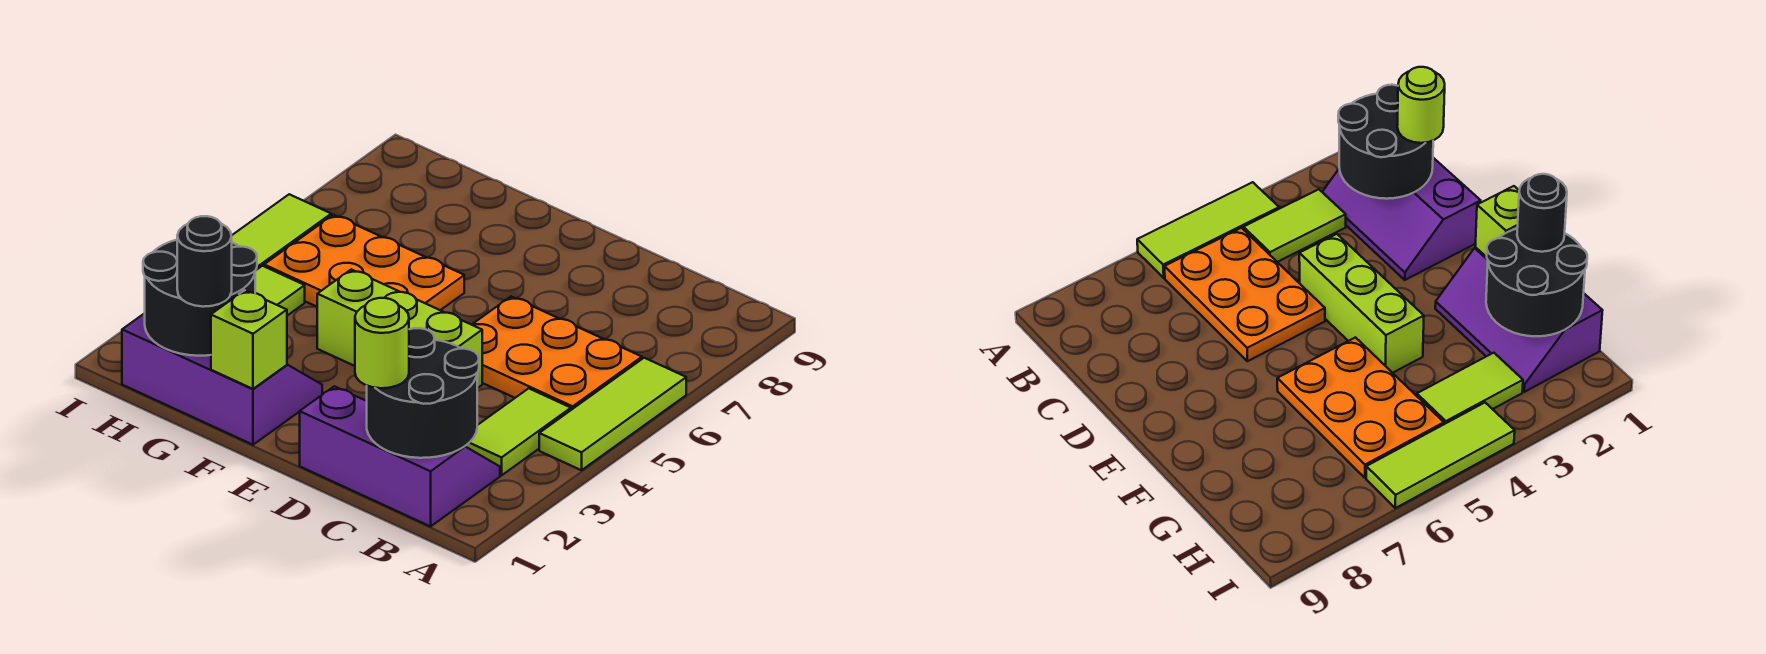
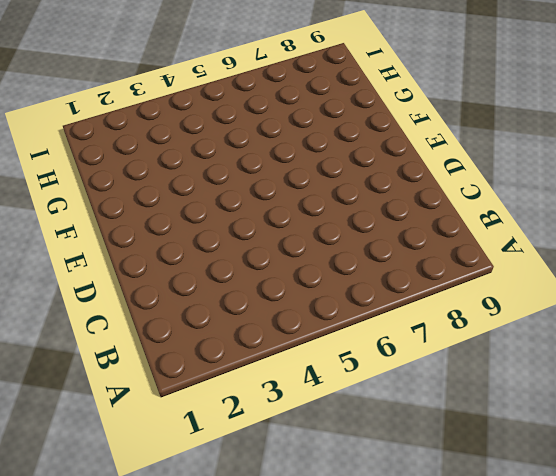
none -> lime 1x3 tile [539,358,686,470]
none -> purple 2x3 slope [300,386,500,526]
none -> lime 1x2 tile [465,388,571,475]

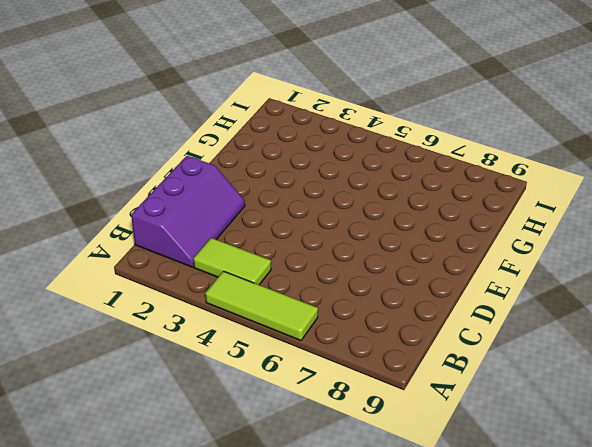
none -> orange 2x3 plate [472,297,642,410]
none -> lime 1x3 brick [317,269,482,388]
none -> purple 2x3 slope [122,313,322,445]

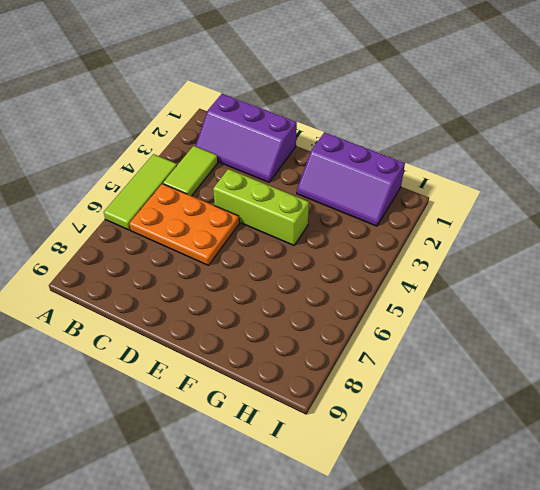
none -> orange 2x3 plate [264,215,464,310]
none -> lime 1x2 tile [255,266,305,316]
none -> lime 1x3 tile [232,194,331,270]

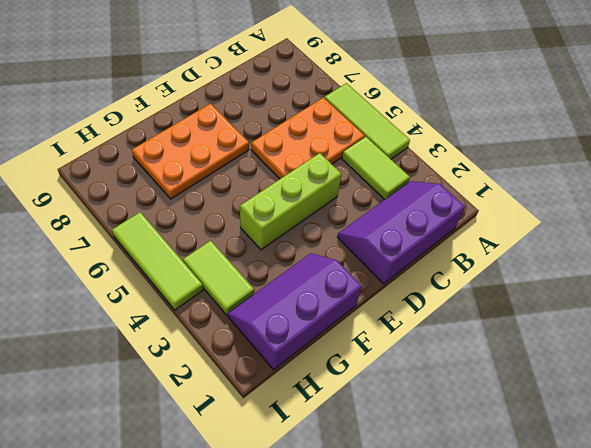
orange 2x3 plate [132,104,249,199] -> orange 2x3 plate moved to [264,215,464,310]
none -> black 2x2 round brick [367,328,479,458]
none -> lime 1x1 brick [211,290,287,389]
none -> black 2x2 round brick [143,240,257,356]

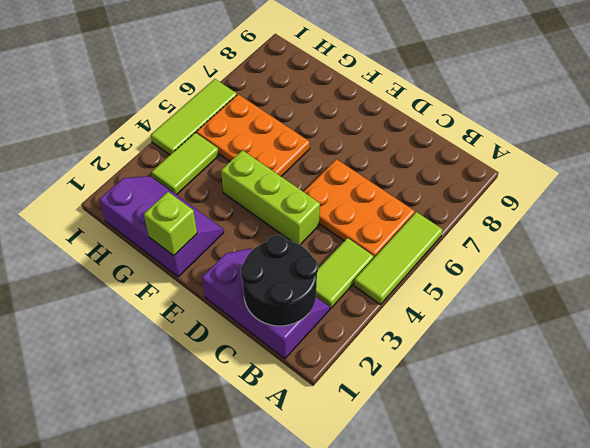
none -> black 2x2 round brick [143,240,257,356]
none -> lime 1x1 round brick [355,298,409,388]
none -> black 1x1 round brick [177,216,232,307]

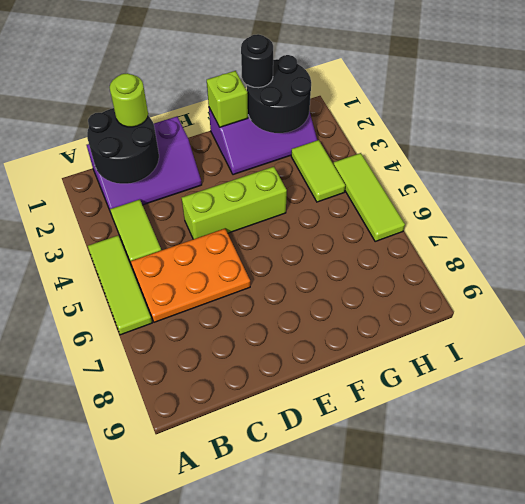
none -> orange 2x3 plate [264,215,464,310]

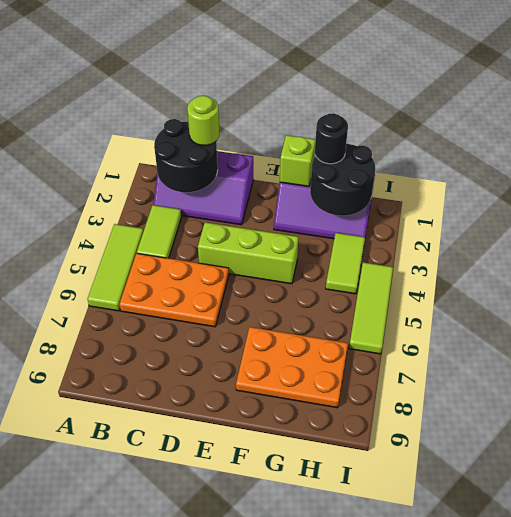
orange 2x3 plate [236,327,348,408] -> orange 2x3 plate moved to [264,215,464,310]

